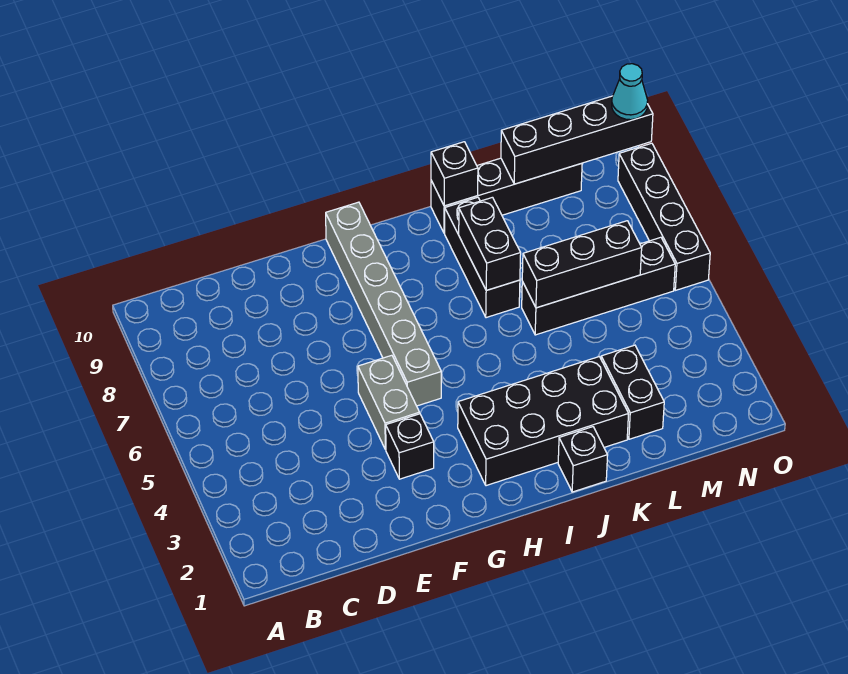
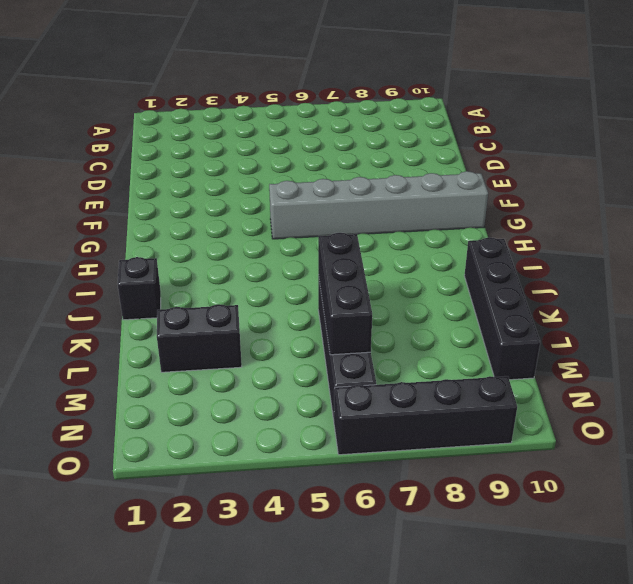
none -> black 1x1 brick [386,414,434,479]
none -> grey 1x2 brick [358,355,420,450]
none -> black 2x4 brick [458,357,629,486]

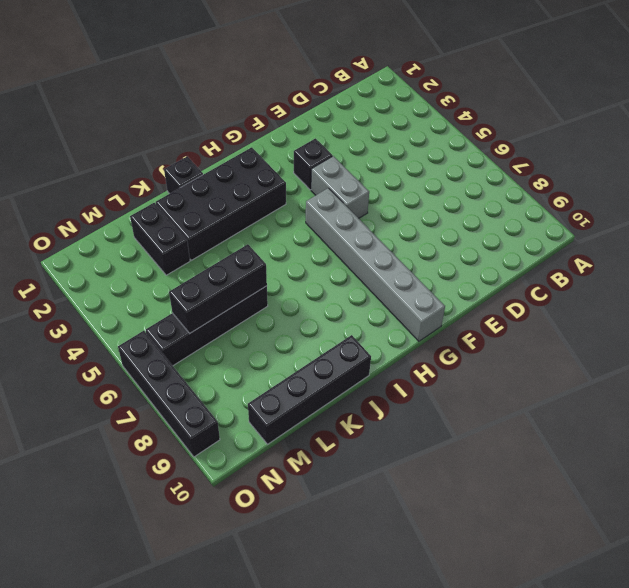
none -> black 1x3 brick [445,197,520,318]
none -> black 1x2 brick [459,197,521,290]
none -> black 1x1 brick [431,142,478,206]

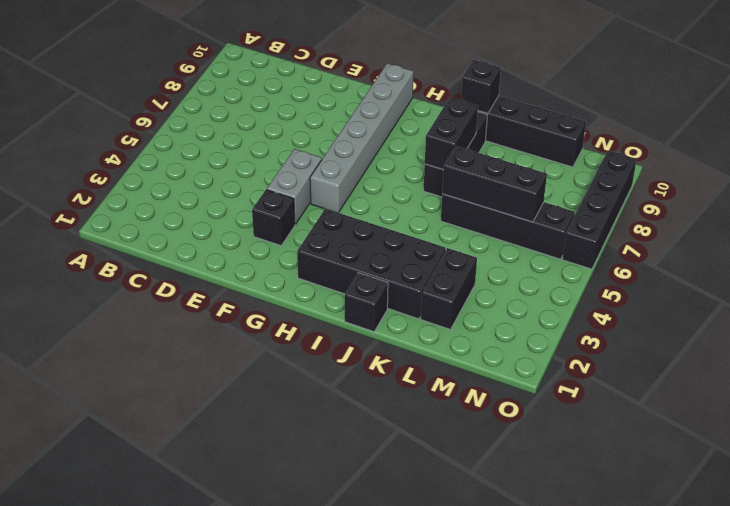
none -> black 1x4 brick [501,96,653,184]
none -> cyan 1x1 cone [612,64,648,120]

